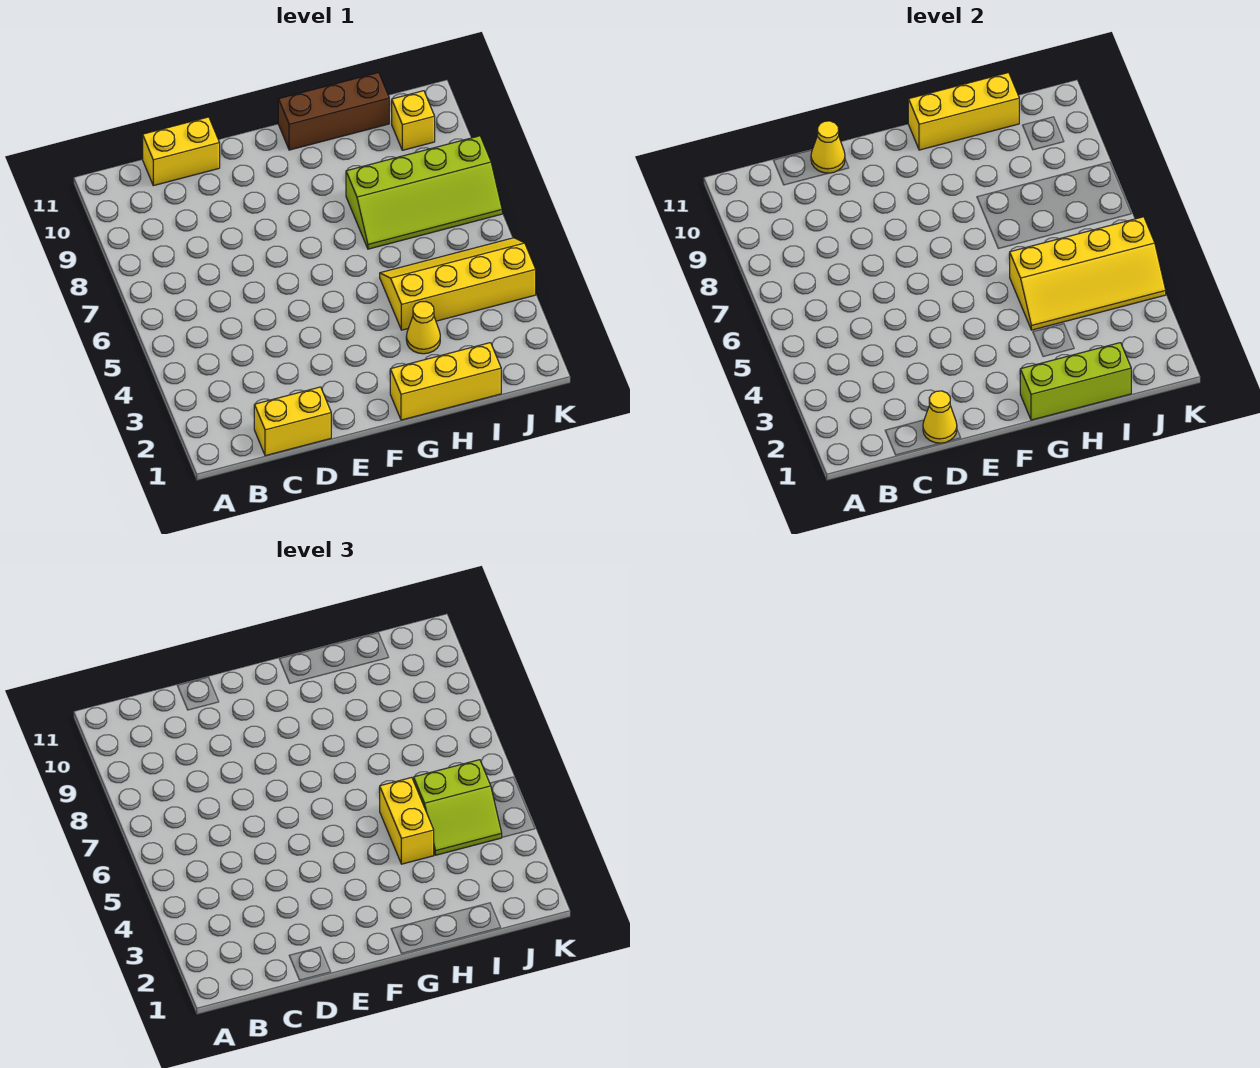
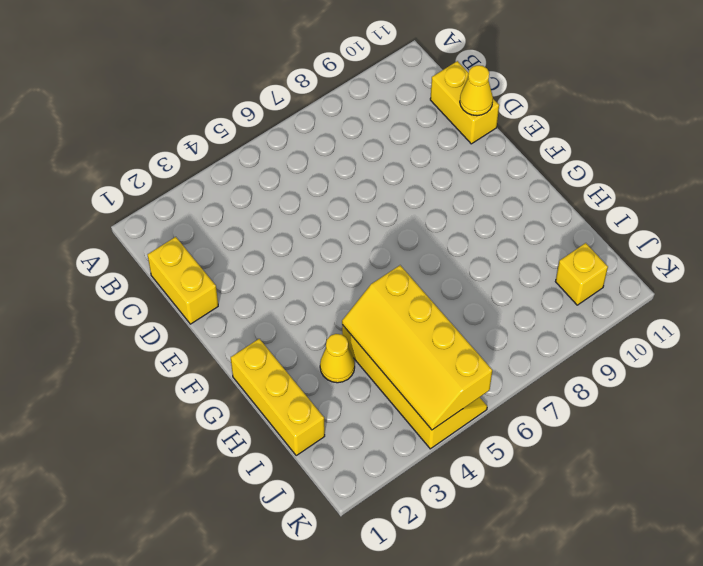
none -> brown 1x3 brick [278,73,389,150]
none -> lime 2x4 slope [346,136,502,249]
none -> yellow 1x1 cone [923,391,957,443]

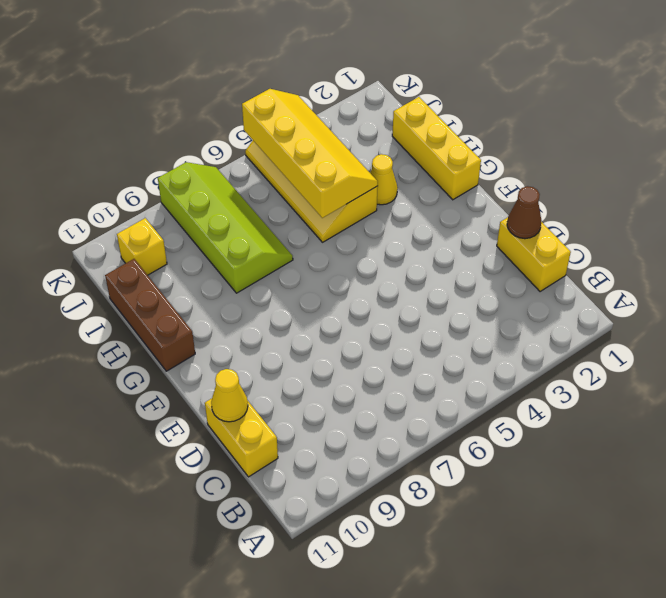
brown 1x1 cone [507,186,542,239] -> yellow 1x1 cone [923,391,957,443]
none -> lime 1x3 brick [1020,343,1131,420]
none -> yellow 1x3 brick [908,73,1019,150]
none -> yellow 1x2 brick [379,777,434,864]

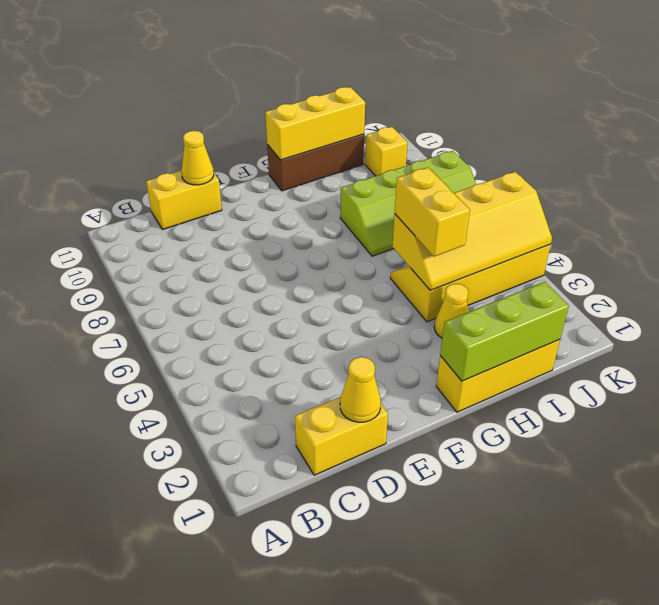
none -> lime 2x2 slope [414,760,502,855]

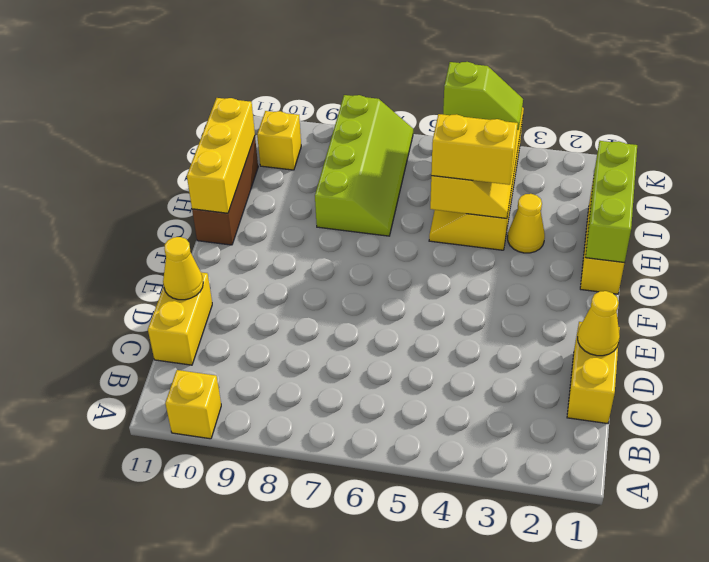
yellow 1x1 brick [165,370,221,439] -> none
lime 1x2 slope [443,62,523,130] -> lime 2x2 slope [414,760,502,855]

